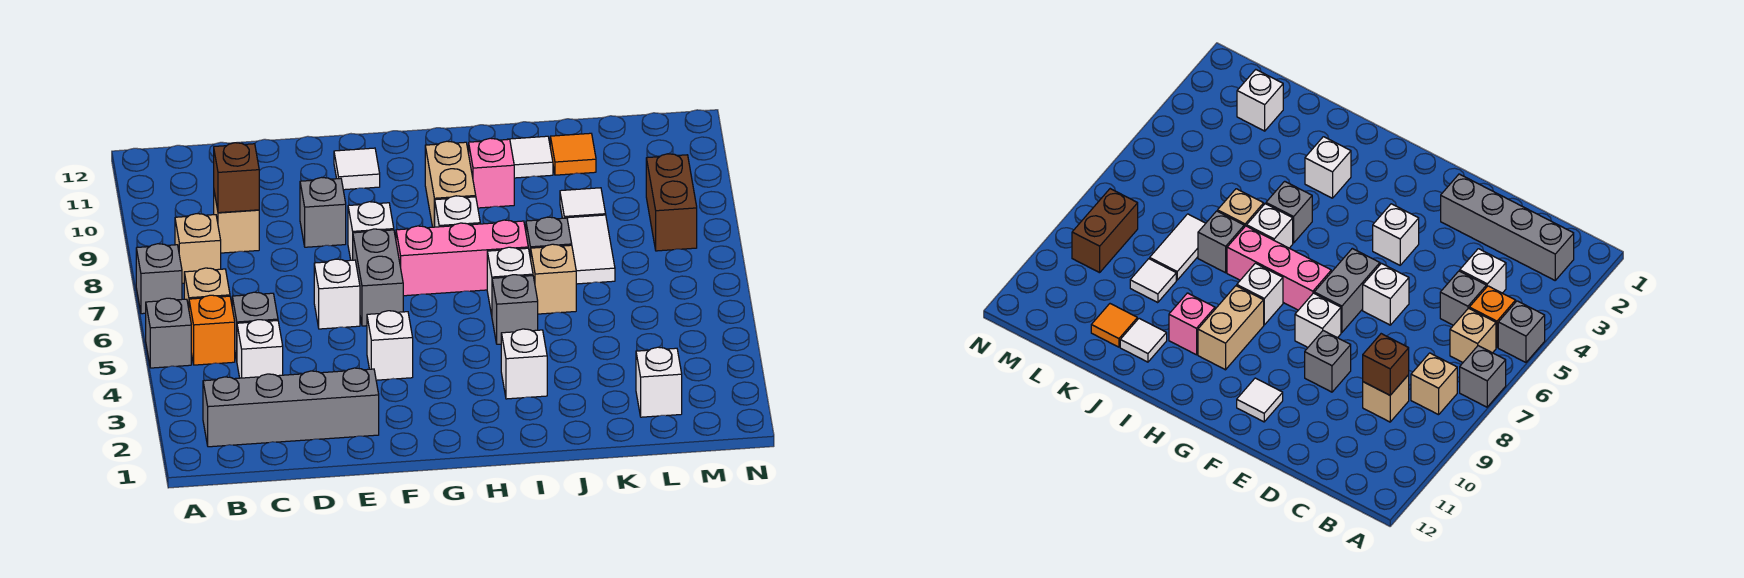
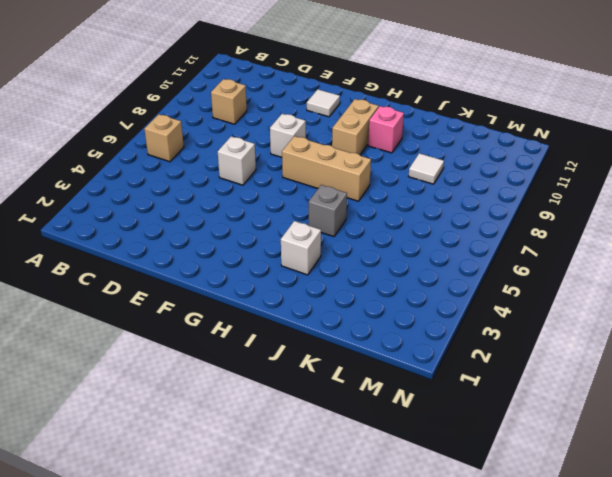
tan 1x3 brick [282,136,371,201] -> pink 1x3 brick [396,220,528,296]
none -> grey 1x1 brick [146,298,191,368]
none -> grey 1x1 brick [136,244,182,314]
none -> grey 1x4 brick [203,368,379,447]
none -> orange 1x1 brick [189,295,235,365]

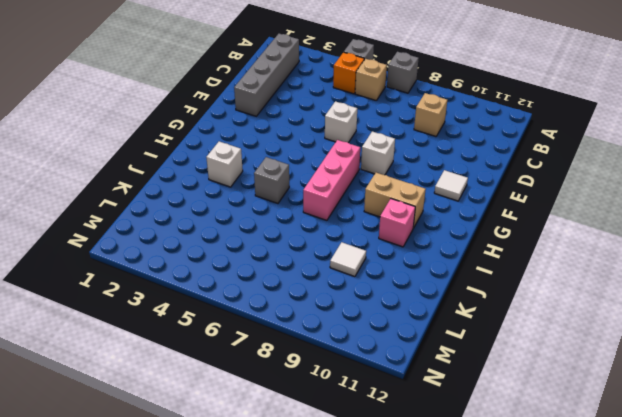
none -> tan 1x1 brick [175,214,221,283]
none -> white 1x1 brick [237,320,283,378]
none -> grey 1x1 brick [232,292,278,360]
none -> grey 1x1 brick [300,177,346,247]

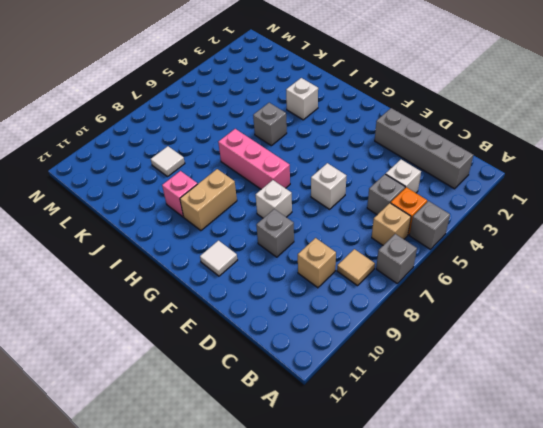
tan 1x1 tile [337,249,375,286] -> tan 1x1 brick [175,214,221,283]
none -> white 1x1 brick [367,311,413,380]
none -> grey 1x2 brick [353,229,403,326]
none -> white 1x1 brick [435,196,480,227]
none -> white 1x1 brick [487,247,533,315]

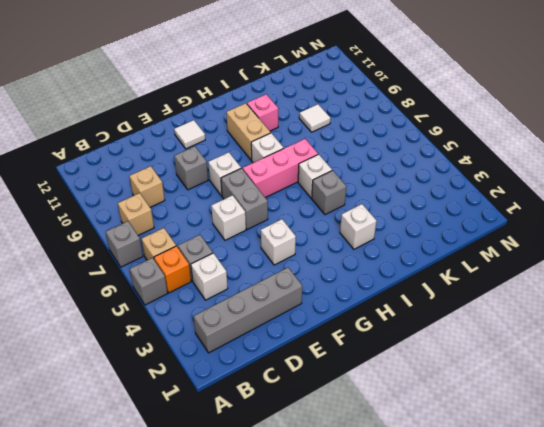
none -> tan 1x1 brick [531,244,576,314]
none -> grey 1x1 brick [526,217,572,259]
none -> white 1x1 tile [507,136,553,178]
none -> white 1x2 tile [567,215,615,284]

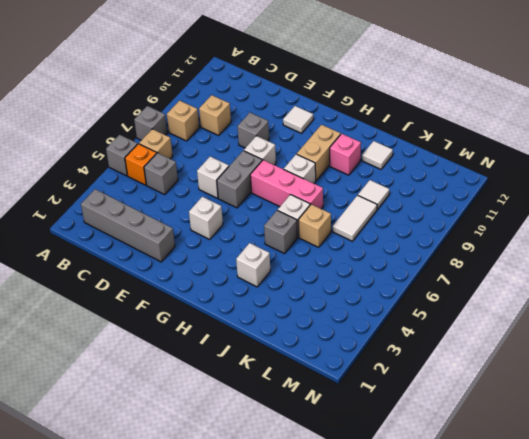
none -> white 1x1 brick [237,320,283,378]
none -> grey 1x1 brick [526,217,572,259]
none -> orange 1x1 tile [550,133,596,175]
none -> white 1x1 brick [636,347,682,417]

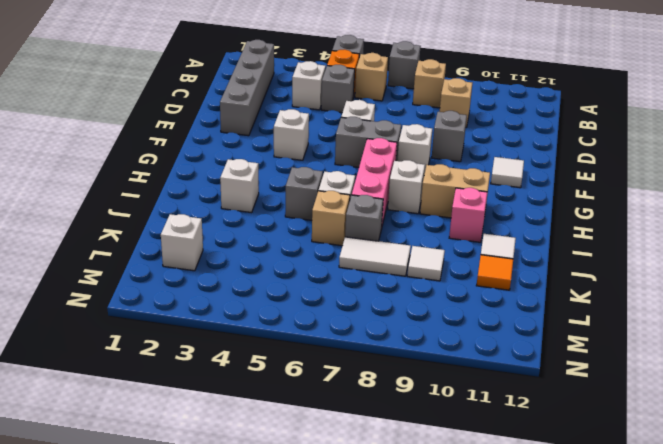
none -> brown 1x2 brick [646,154,697,251]
none -> brown 1x1 brick [214,143,259,213]

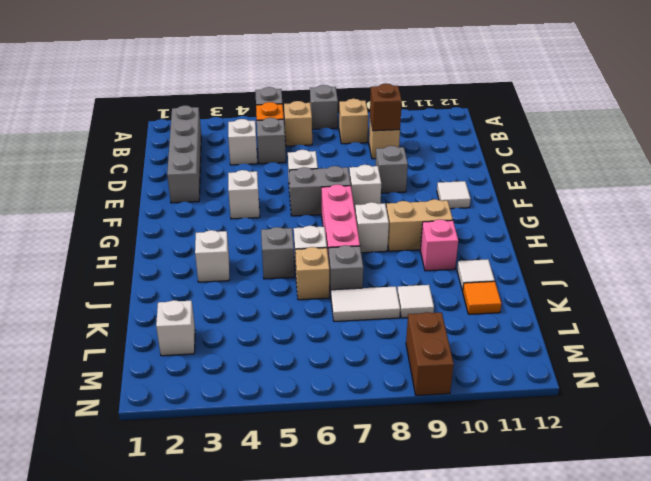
brown 1x2 brick [406,312,454,395] -> brown 1x2 brick turned to [646,154,697,251]

